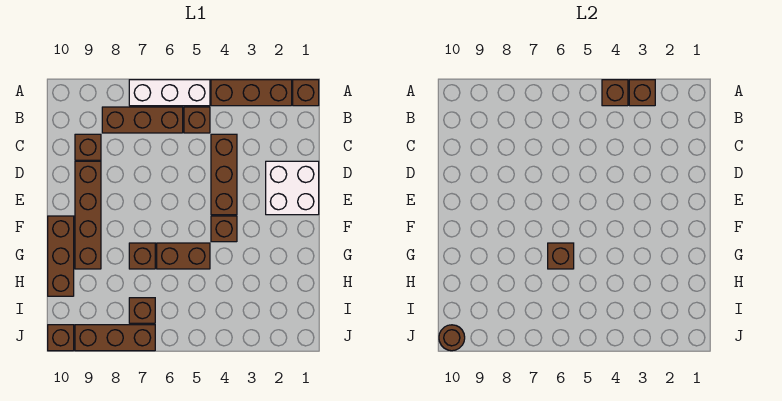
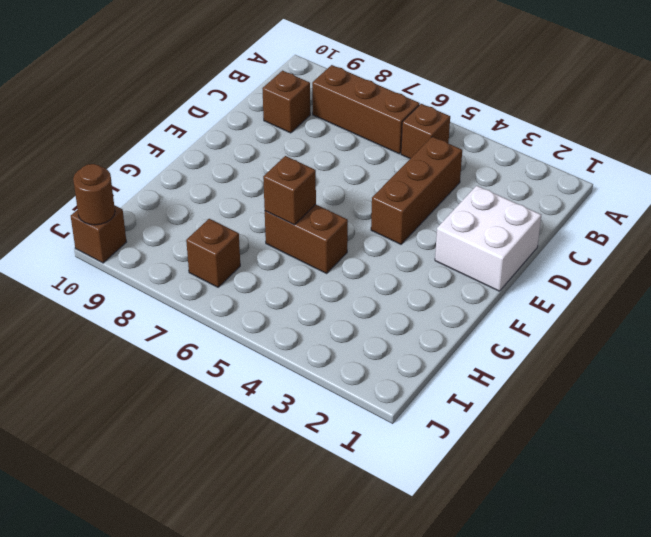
none -> brown 1x1 brick [293,80,319,106]
none -> brown 1x3 brick [211,80,292,106]
none -> white 1x3 brick [129,80,210,106]

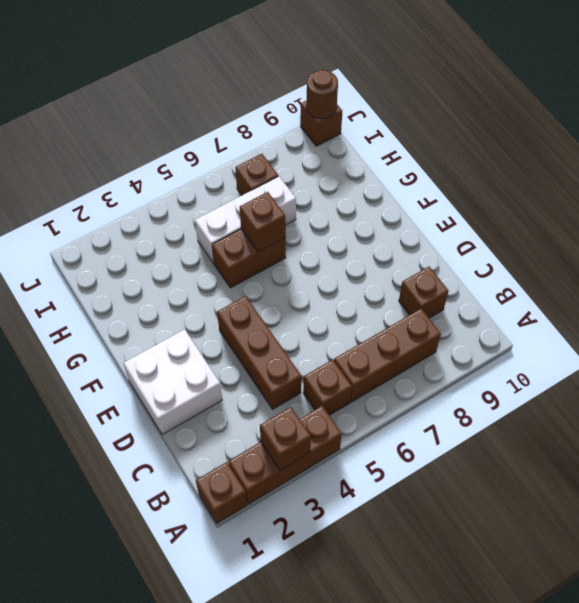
white 1x3 brick [195,176,296,263] -> white 1x3 brick moved to [129,80,210,106]
none -> brown 1x4 brick [75,161,101,269]
none -> brown 1x1 brick [211,216,237,242]
none -> brown 1x3 brick [48,216,74,296]

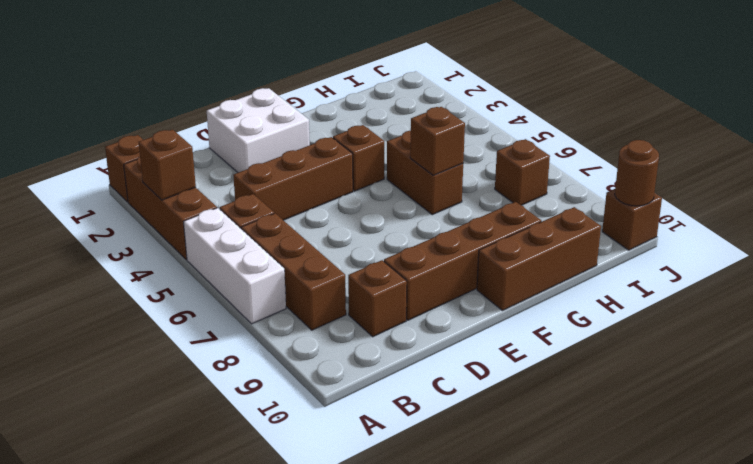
none -> brown 1x1 brick [129,243,155,269]
none -> brown 1x3 brick [75,325,155,351]
none -> brown 1x1 brick [602,80,628,106]

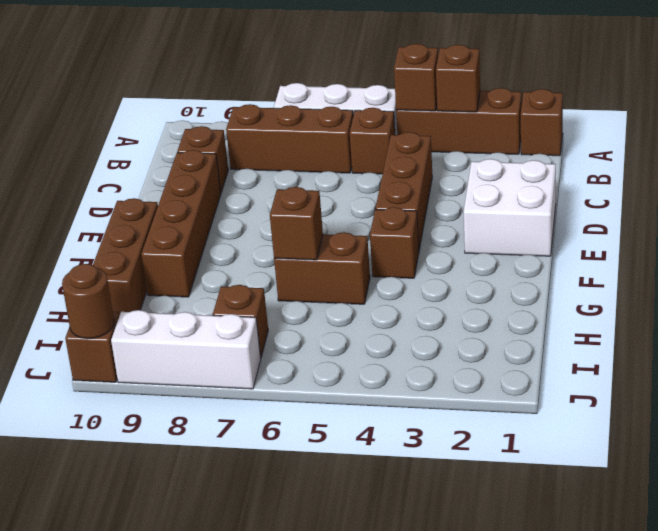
white 1x3 brick [111,310,261,389] -> brown 1x3 brick [75,325,155,351]
none -> brown 1x1 brick [129,243,155,269]

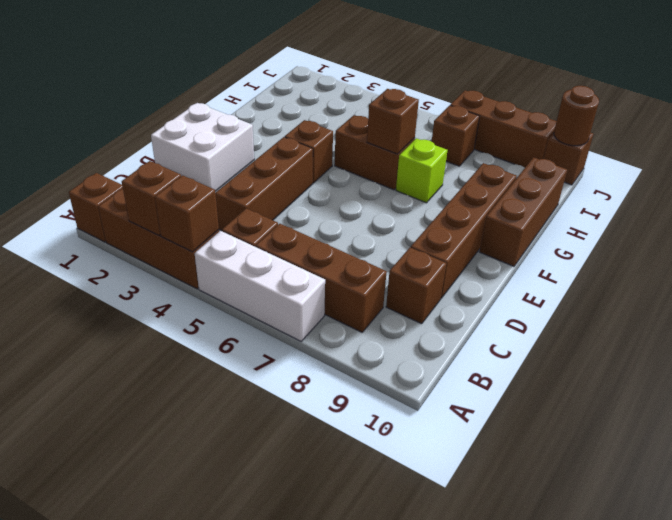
lime 1x1 brick [396,138,448,203] -> brown 1x1 brick [129,243,155,269]

